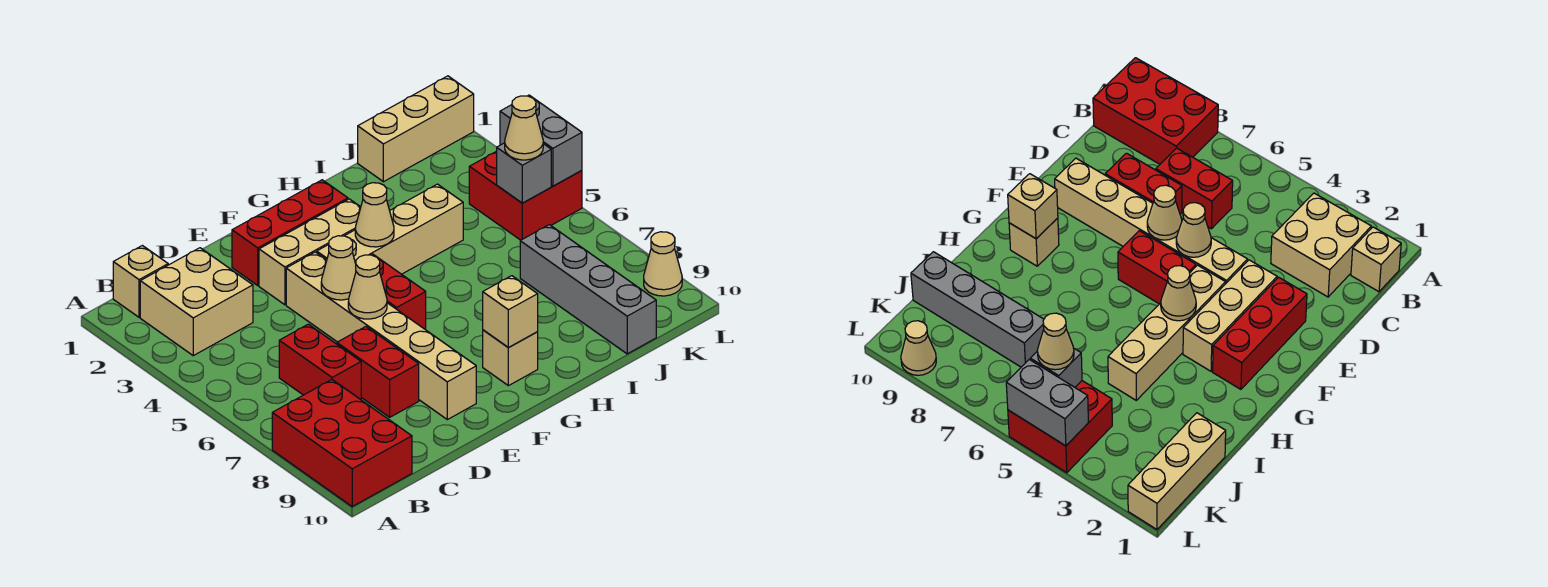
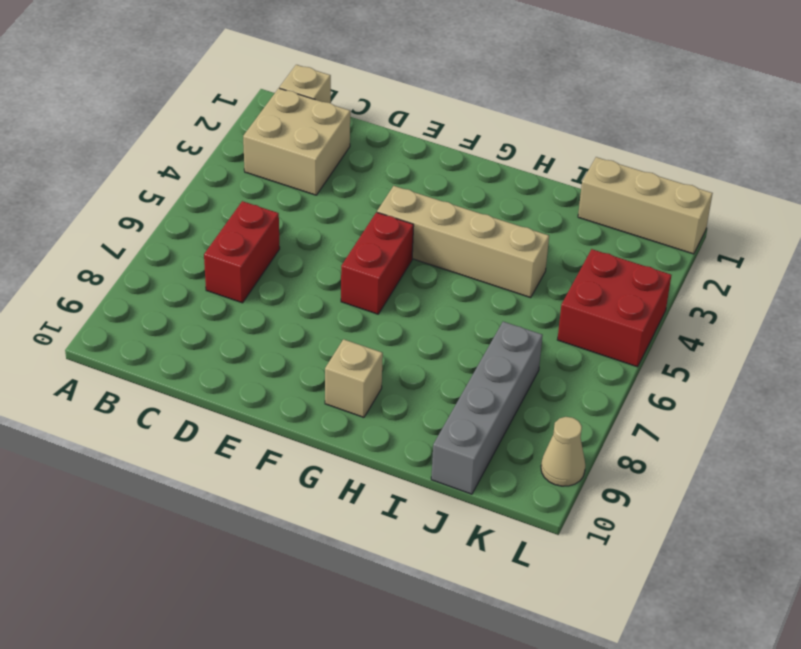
none -> red 2x3 brick [272,380,412,506]
none -> red 1x2 brick [337,327,419,417]
none -> red 1x3 brick [232,180,348,285]

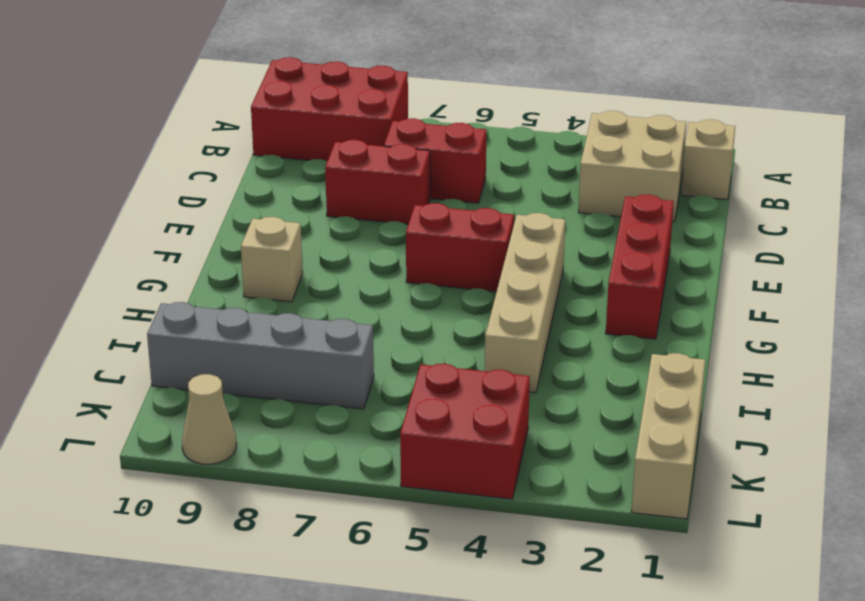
none -> tan 1x3 brick [259,199,361,305]
none -> tan 1x6 brick [286,252,476,420]
none -> tan 1x1 cone [321,236,356,300]

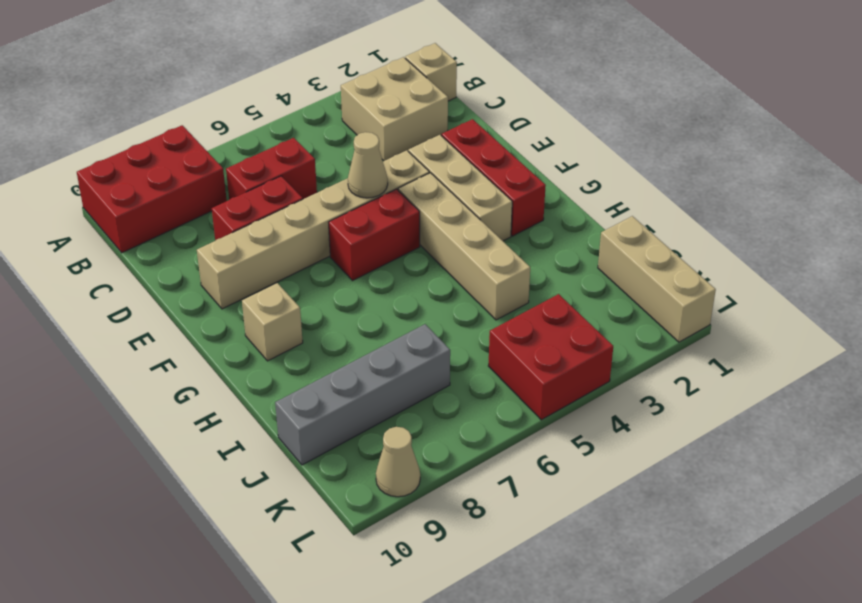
none -> tan 1x1 cone [348,255,387,319]
none -> tan 1x1 cone [355,183,394,247]
none -> tan 1x1 brick [483,276,538,348]

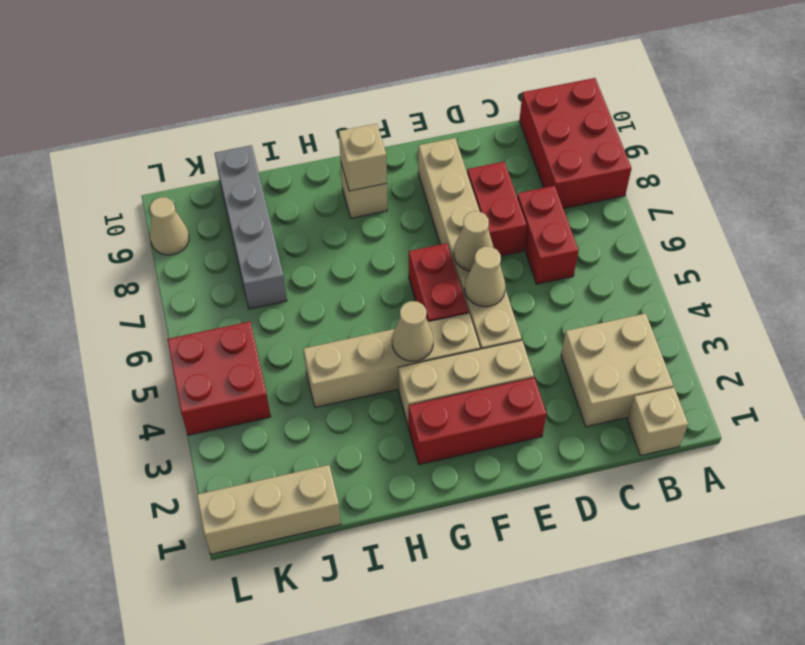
none -> grey 1x1 brick [497,143,551,203]
none -> grey 1x2 brick [500,95,582,186]
none -> tan 1x1 cone [505,96,543,160]

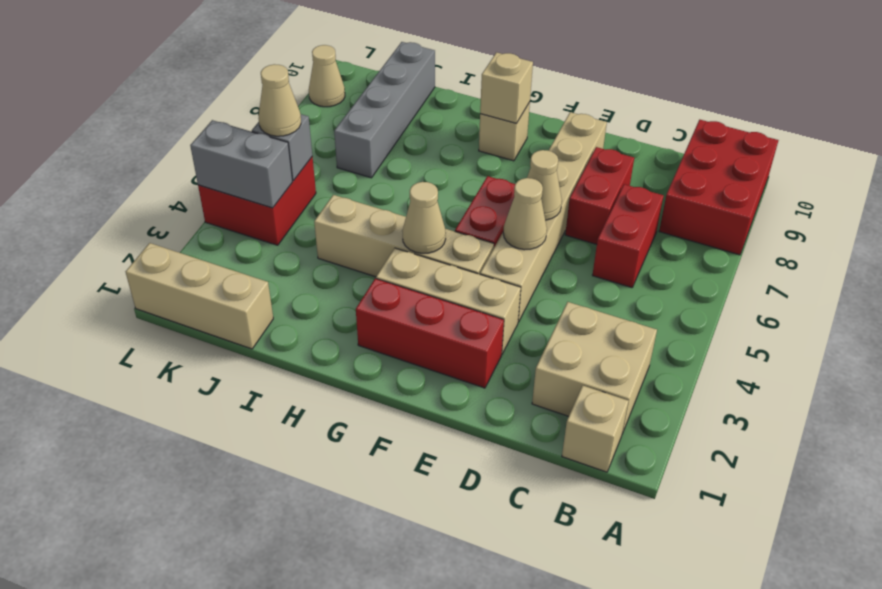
grey 1x2 brick [190,120,292,208] -> grey 1x2 brick turned to [500,95,582,186]

